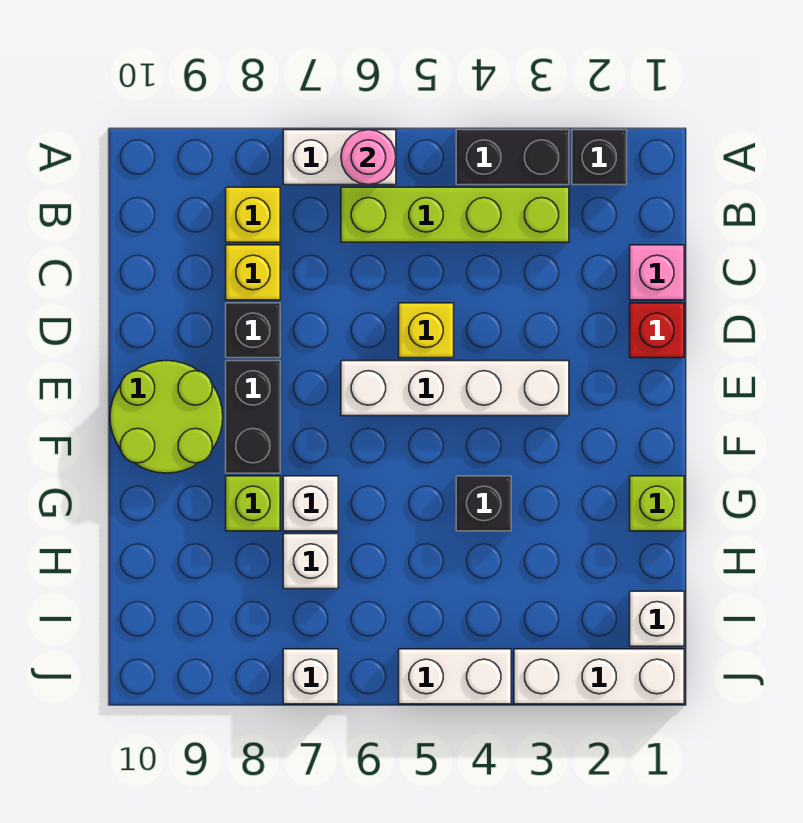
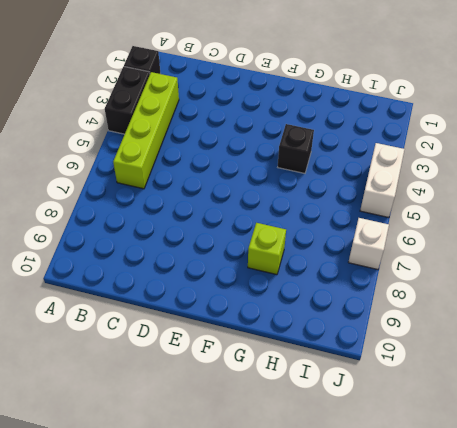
none -> white 1x2 brick [283,130,396,185]
none -> yellow 1x1 brick [226,187,280,242]
none -> pink 1x1 brick [630,245,684,300]

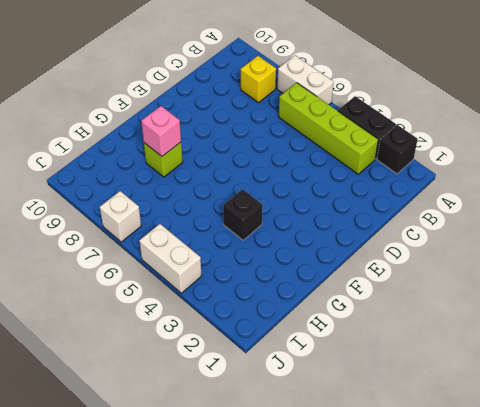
pink 1x1 brick [141,106,181,156] -> pink 1x1 brick moved to [630,245,684,300]
none -> yellow 1x1 brick [226,245,280,300]
none -> red 1x1 brick [630,303,684,358]
none -> yellow 1x1 brick [399,303,454,358]

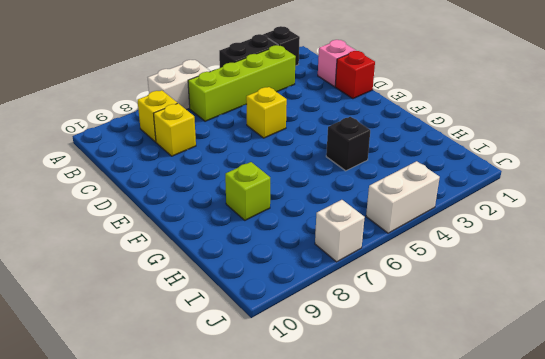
none -> black 1x1 brick [226,303,280,358]
none -> white 1x4 brick [341,361,569,416]
none -> black 1x2 brick [226,361,280,473]

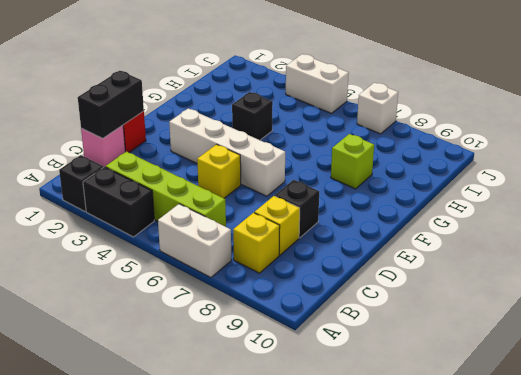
black 1x2 brick [78,71,144,138] -> black 1x2 brick moved to [226,361,280,473]
none -> lime 2x2 round brick [110,361,223,473]
none -> lime 1x1 brick [630,476,684,531]
none -> white 1x1 brick [283,476,338,531]

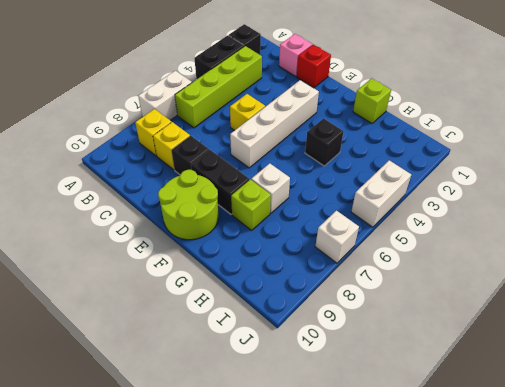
none -> white 1x1 brick [283,534,338,589]
none -> white 1x1 brick [630,591,684,646]
none -> white 1x3 brick [514,649,684,704]

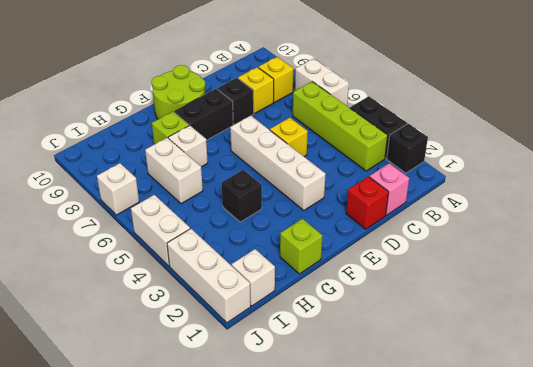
white 1x2 brick [145,138,203,204] -> white 1x1 brick [283,534,338,589]
none -> pink 1x1 round brick [341,130,396,185]

